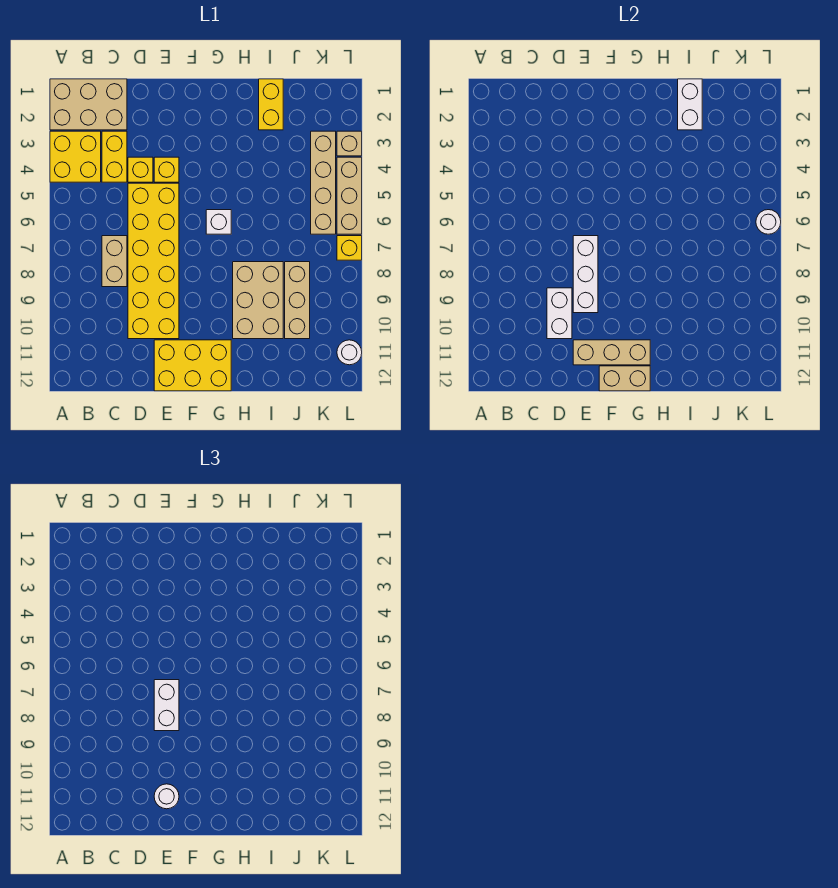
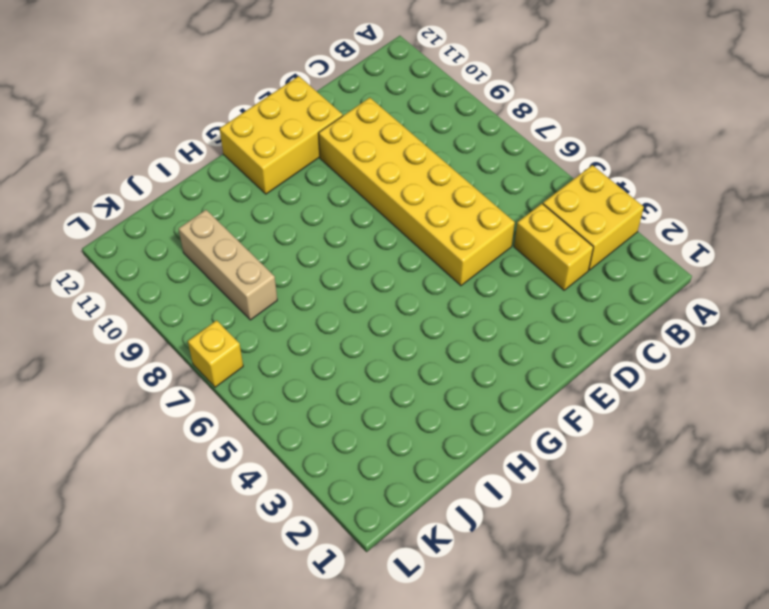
none -> tan 2x3 brick [50,79,127,130]
none -> tan 1x2 brick [102,236,127,287]
none -> yellow 1x1 brick [128,157,153,182]

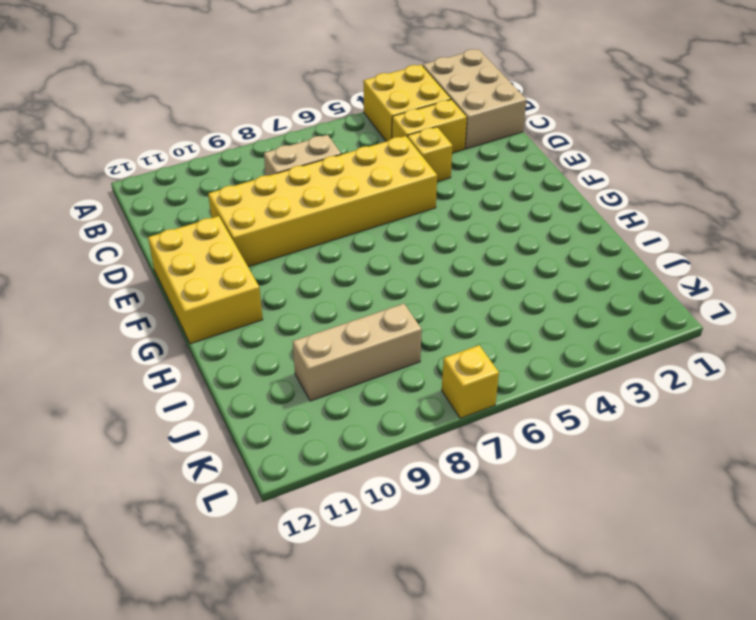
none -> yellow 1x1 brick [154,157,179,182]
none -> white 1x1 brick [206,210,231,234]
none -> tan 2x3 brick [233,262,283,339]

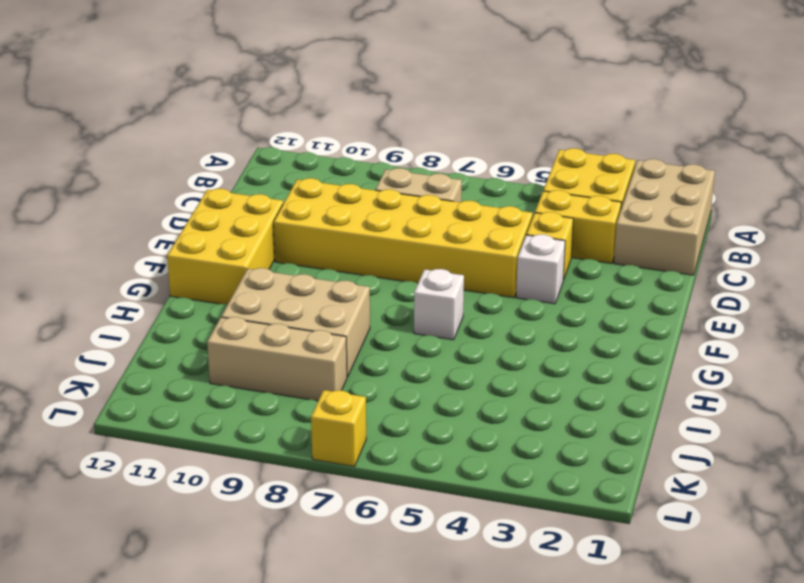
white 1x1 brick [516,234,565,304] -> yellow 1x1 brick [154,157,179,182]
none -> yellow 1x2 brick [259,79,283,130]
none -> tan 1x4 brick [311,131,336,234]
none -> tan 1x1 brick [337,131,362,156]

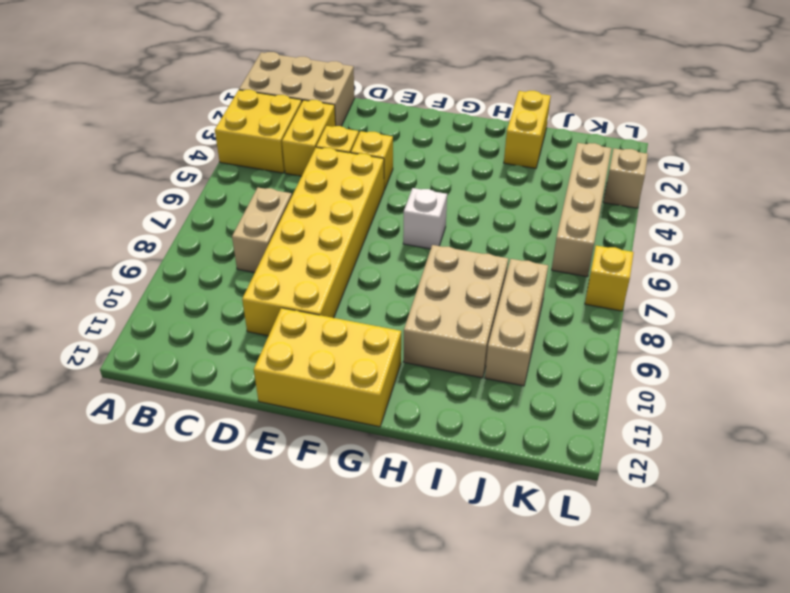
none -> tan 1x3 brick [337,157,362,234]
none -> white 1x1 round brick [337,340,362,365]
none -> white 1x2 brick [547,288,572,339]

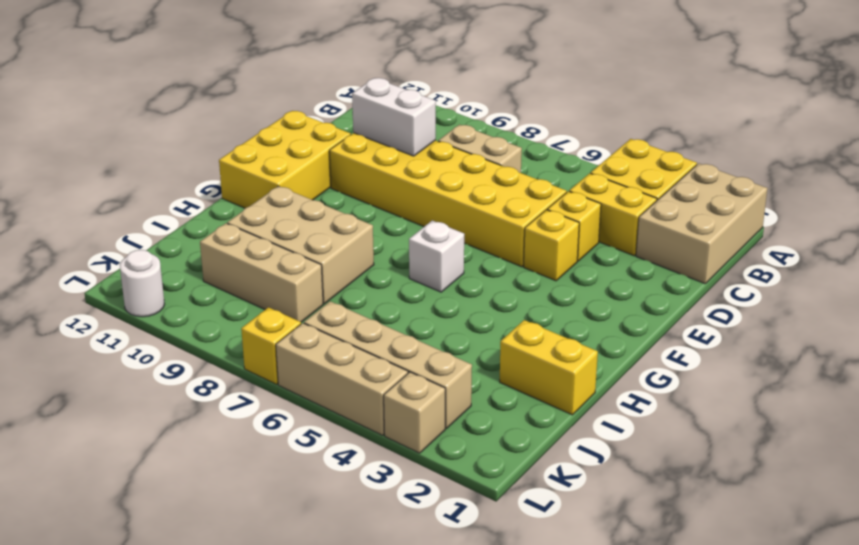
none -> white 1x3 brick [573,236,598,313]
none -> tan 1x3 brick [573,340,650,365]
none -> tan 1x2 brick [599,366,650,391]

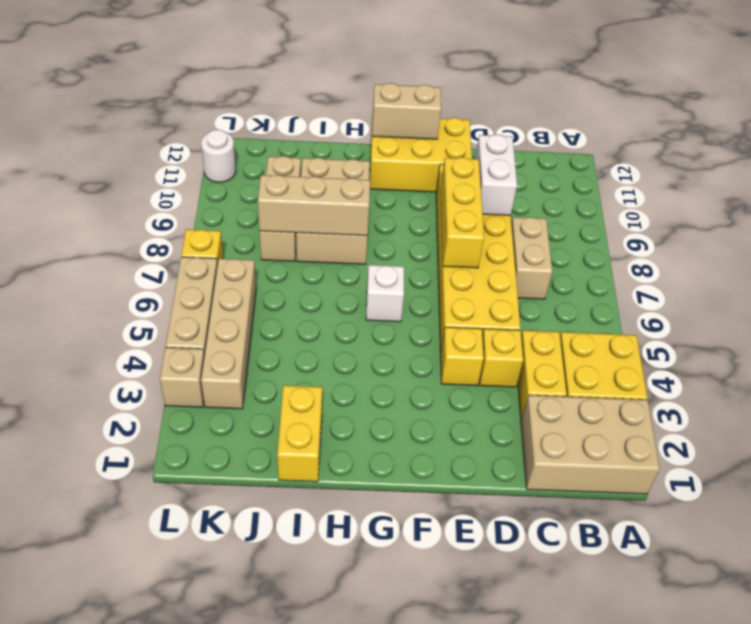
yellow 1x3 brick [441,157,484,268] -> white 1x3 brick [573,236,598,313]
tan 1x3 brick [258,175,370,236] -> tan 1x3 brick moved to [573,340,650,365]
none -> white 1x2 brick [678,79,702,130]
none -> white 1x1 round brick [756,210,781,234]
none -> white 1x2 brick [154,680,179,731]

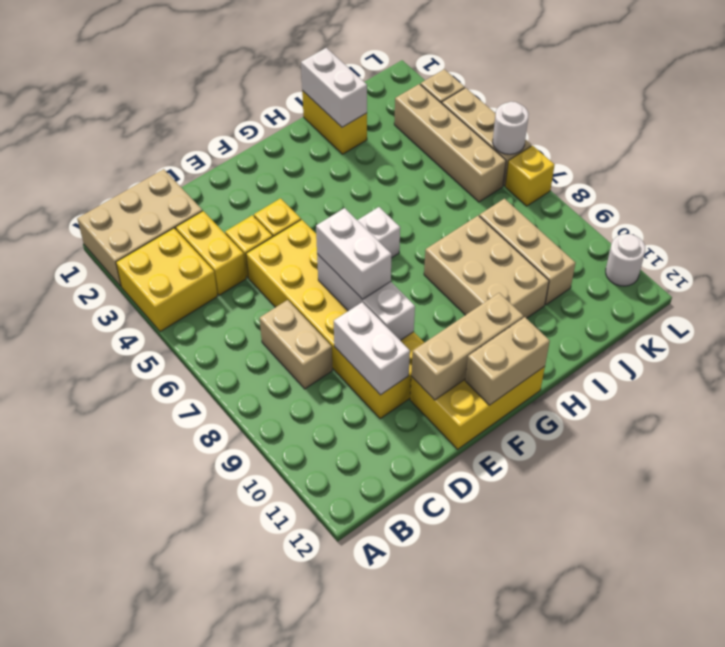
none -> white 1x1 round brick [154,784,179,809]

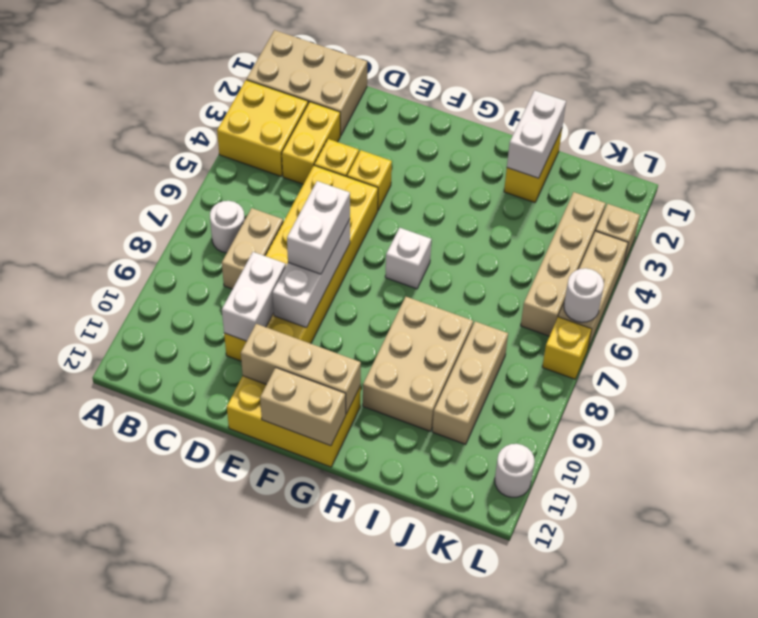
white 1x1 round brick [210,201,245,253] -> white 1x1 round brick moved to [154,784,179,809]

